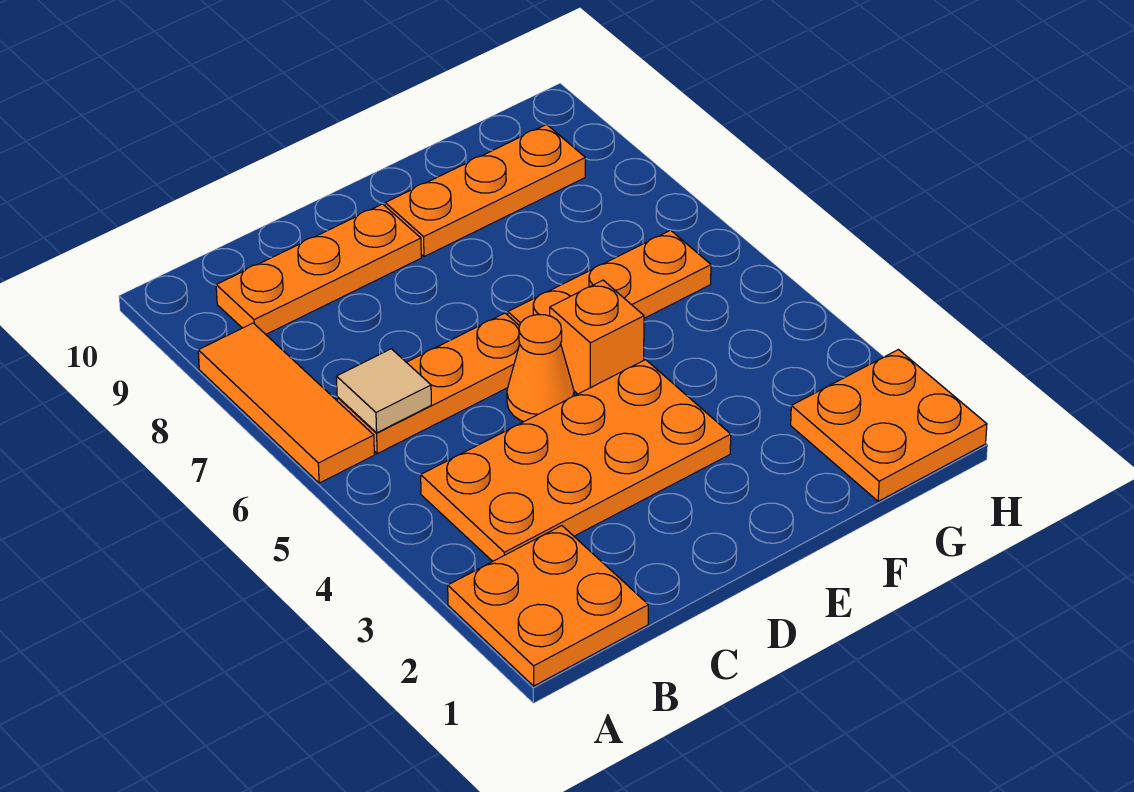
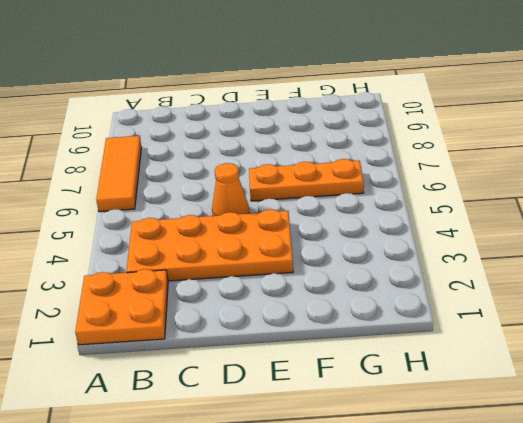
none -> orange 1x3 plate [337,313,520,454]
none -> orange 1x3 plate [216,204,421,334]

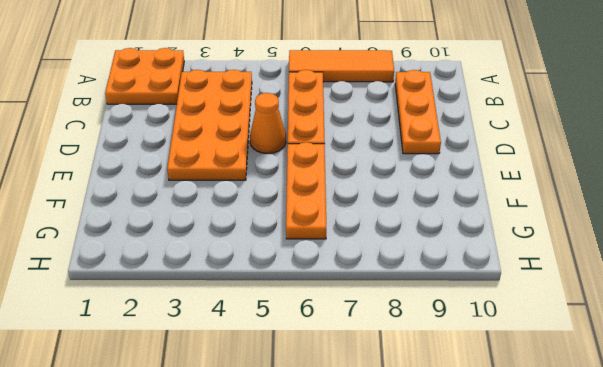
none -> orange 1x1 brick [550,280,644,394]
none -> orange 1x3 plate [385,124,585,257]

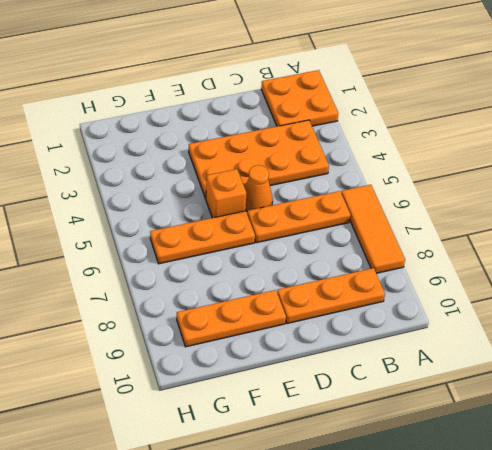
none -> orange 2x2 plate [791,350,987,501]
none -> tan 1x1 tile [336,349,431,433]

